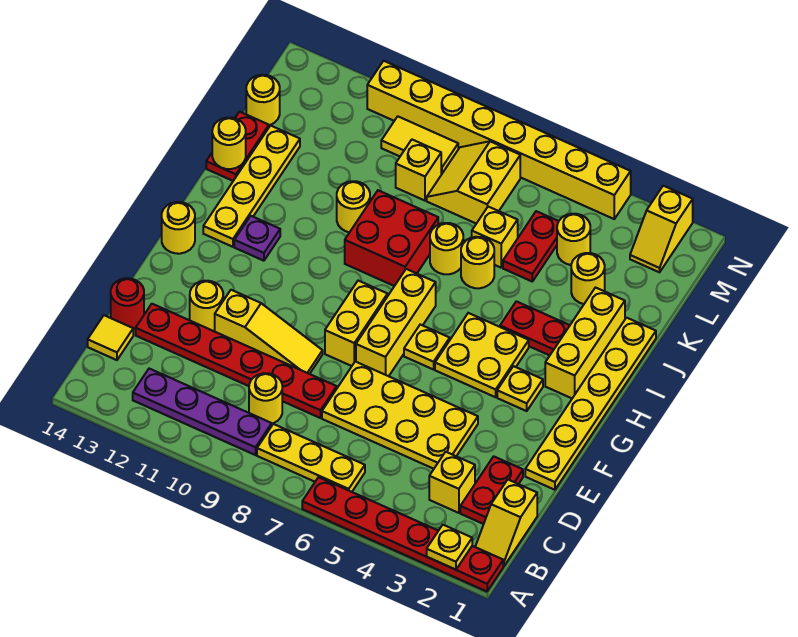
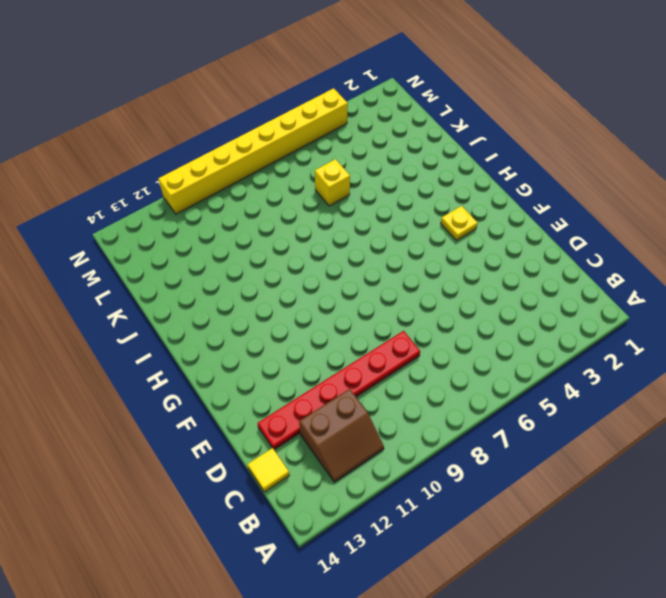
brown 2x2 slope [299,389,384,482] -> purple 1x4 plate [133,369,272,455]
none -> red 1x6 plate [302,477,503,591]
none -> yellow 1x2 slope [475,480,537,566]
none -> yellow 1x3 plate [257,424,365,492]
none -> red 1x2 plate [460,456,523,524]

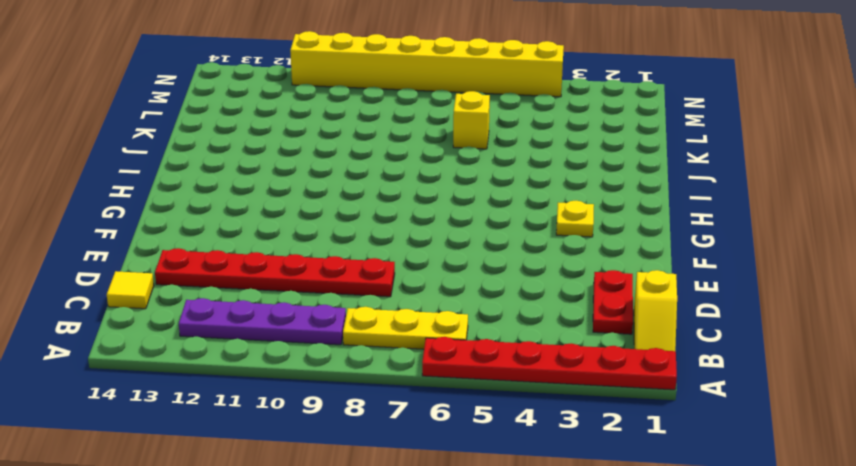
none -> yellow 1x1 brick [429,452,475,513]
none -> yellow 1x1 round brick [249,373,282,424]
none -> yellow 2x4 plate [322,362,478,469]
none -> red 1x1 round brick [111,278,144,329]

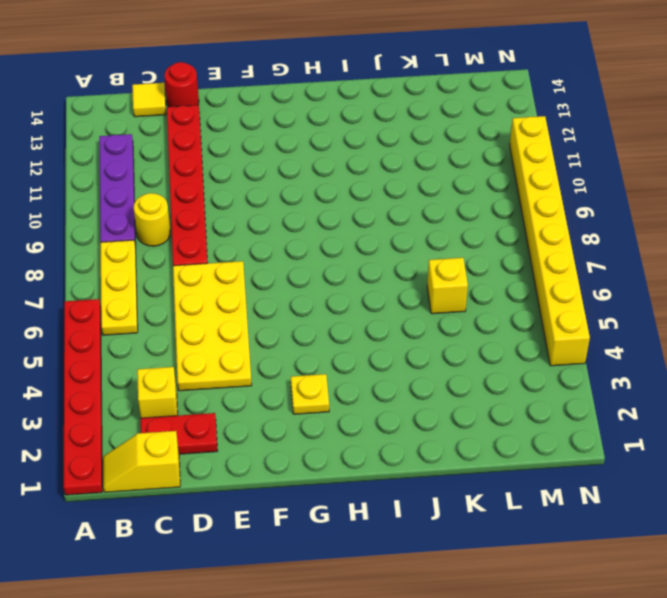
none -> yellow 1x6 plate [525,318,656,490]
none -> yellow 1x3 slope [215,290,323,374]
none -> yellow 1x1 round brick [190,281,223,331]
none -> yellow 1x3 brick [356,269,436,376]

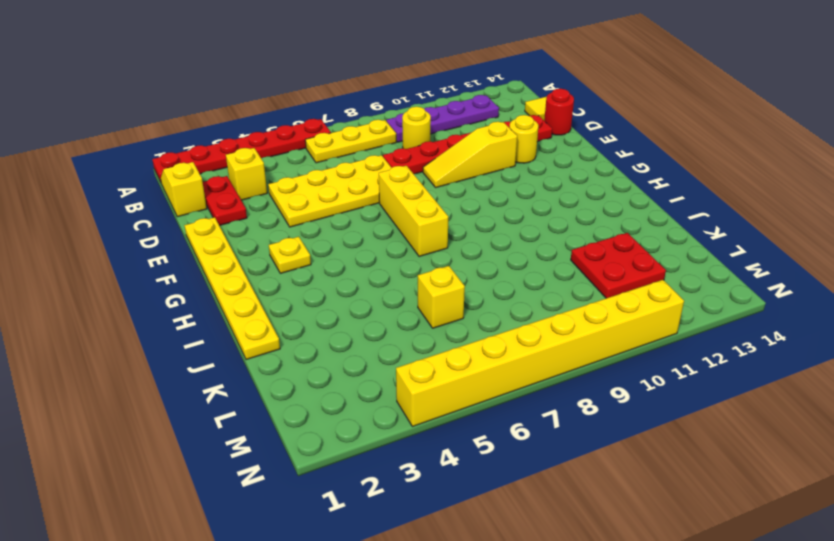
red 2x2 plate [571,233,666,298] -> none
none -> yellow 1x2 brick [325,281,388,366]
none -> yellow 2x2 plate [435,313,529,397]
none -> yellow 1x1 plate [404,325,450,370]
none -> yellow 1x1 round brick [162,202,195,254]

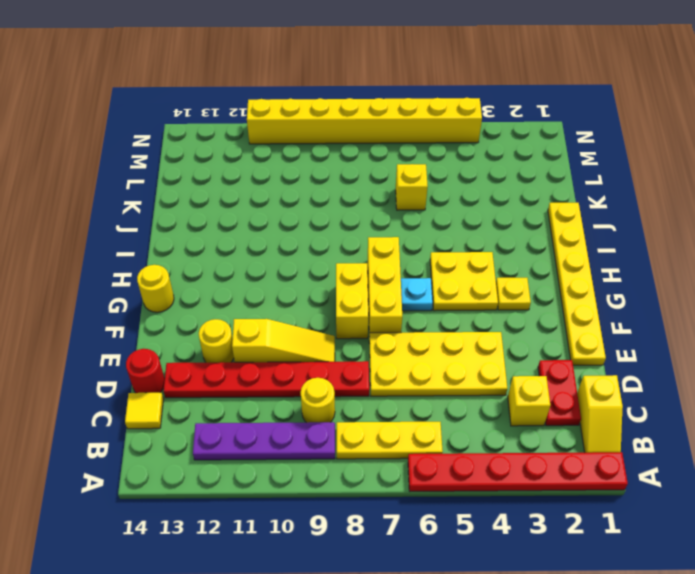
cyan 1x1 plate [401,278,433,311] -> yellow 1x1 plate [404,325,450,370]
none -> yellow 1x3 brick [545,288,625,398]
none -> purple 1x1 plate [234,216,280,261]
none -> yellow 1x4 plate [203,126,300,247]
none -> red 1x2 plate [500,301,570,355]

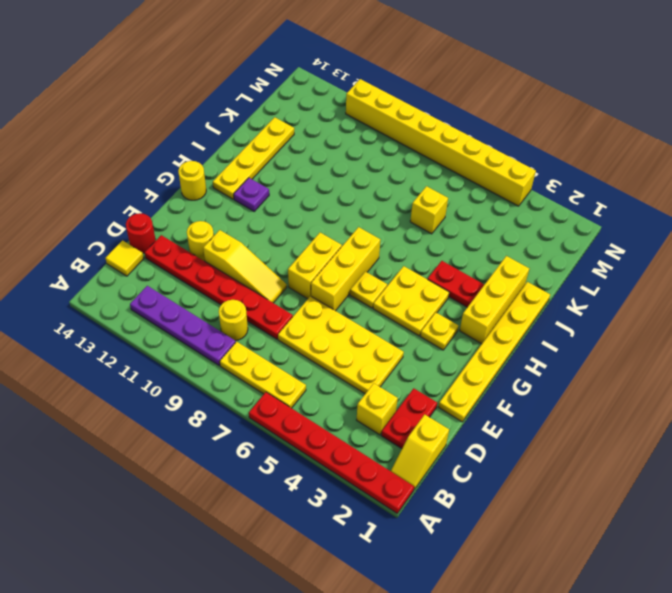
none -> red 2x2 brick [345,190,438,286]
none -> yellow 1x1 round brick [461,237,494,288]
none -> yellow 1x1 round brick [430,223,463,274]
none -> yellow 1x1 round brick [337,181,370,232]

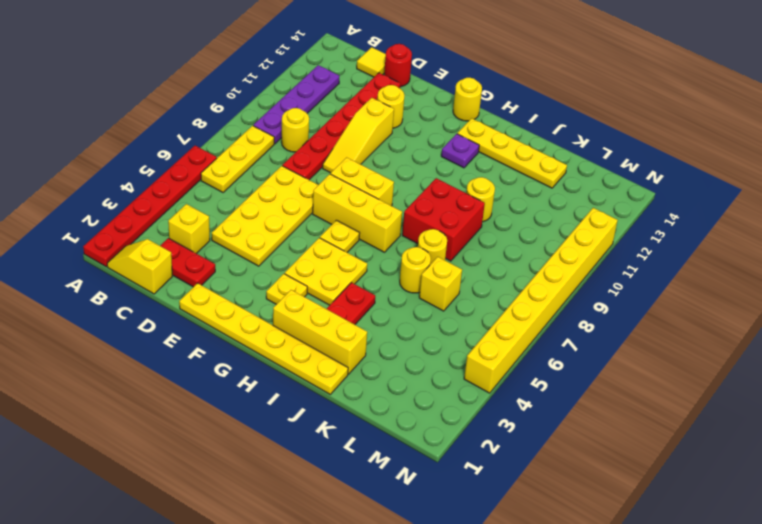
none -> red 1x2 plate [206,112,269,181]
none -> yellow 1x1 round brick [571,253,605,304]
none -> red 1x2 plate [503,211,559,281]
none -> yellow 1x1 round brick [557,214,590,265]

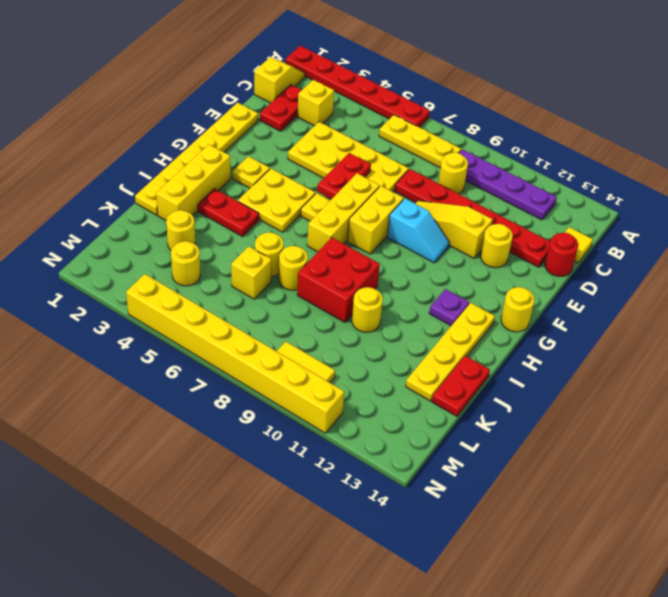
red 1x2 plate [317,153,371,199] -> red 1x2 plate moved to [503,211,559,281]
cyan 1x2 slope [387,199,450,263] -> none
none -> yellow 2x2 slope [427,141,520,224]
none -> yellow 1x1 brick [396,140,441,201]
none -> yellow 1x1 round brick [246,75,280,125]
none -> yellow 1x2 slope [630,186,693,272]

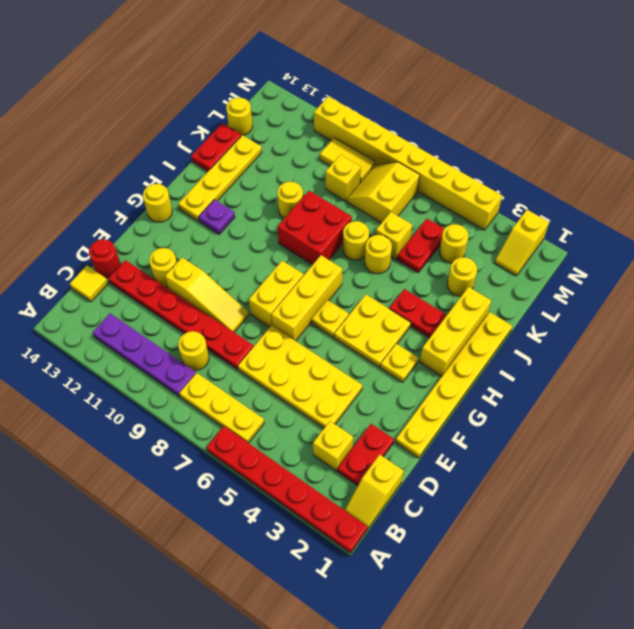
none -> yellow 1x1 plate [427,525,472,570]
none -> yellow 1x1 round brick [212,118,246,169]

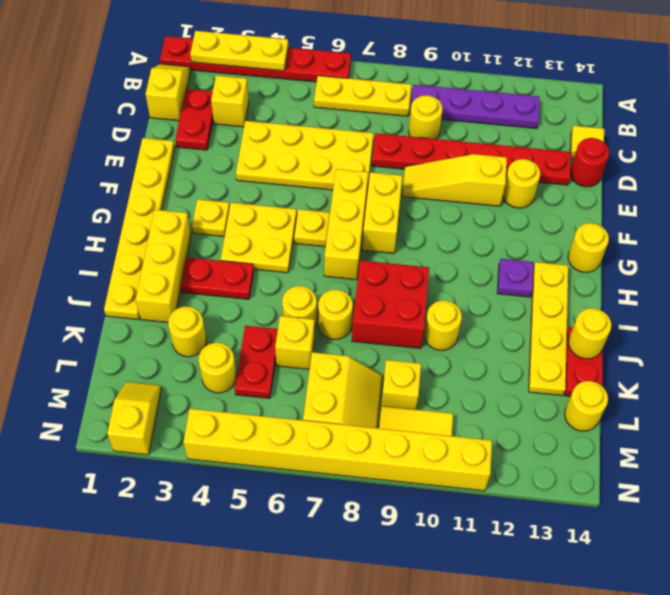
yellow 1x3 plate [190,31,288,71] -> yellow 1x1 plate [427,525,472,570]

